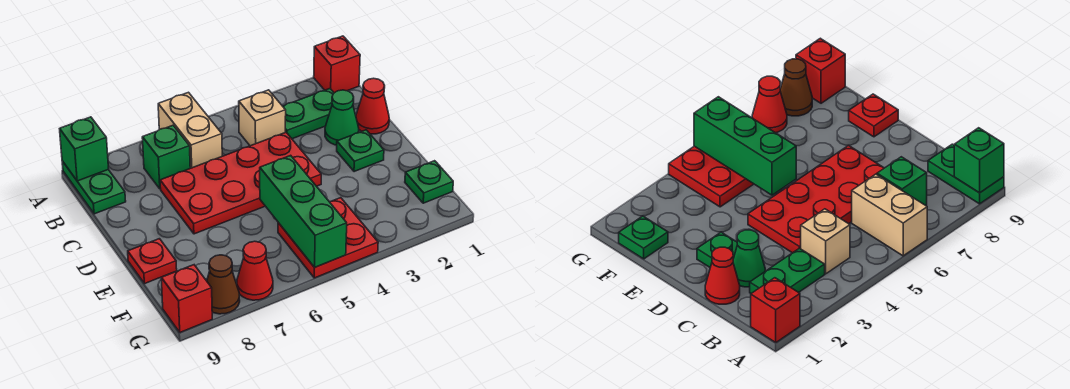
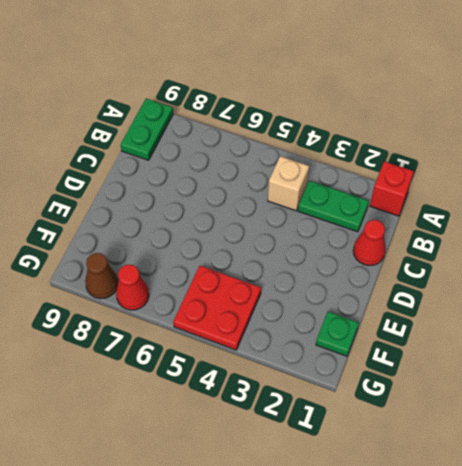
none -> tan 1x2 brick [158,92,222,168]
none -> green 1x1 brick [142,125,190,189]
none -> green 1x1 cone [325,90,359,145]

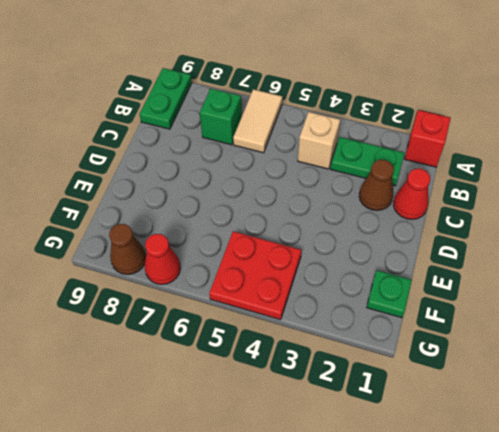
tan 1x2 tile [233,89,283,153] -> tan 1x2 brick [158,92,222,168]
brown 1x1 cone [359,160,394,211] -> green 1x1 cone [325,90,359,145]
none -> red 2x4 plate [160,132,321,234]
none -> green 1x1 plate [337,130,384,172]
none -> red 1x1 plate [128,239,177,284]

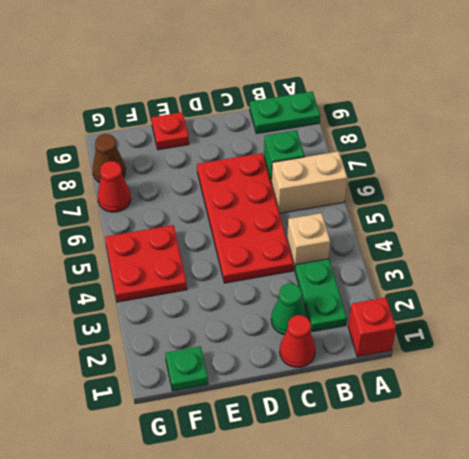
none -> green 1x1 plate [337,130,384,172]
none -> red 1x1 brick [161,265,212,332]
none -> green 1x1 brick [60,117,108,181]

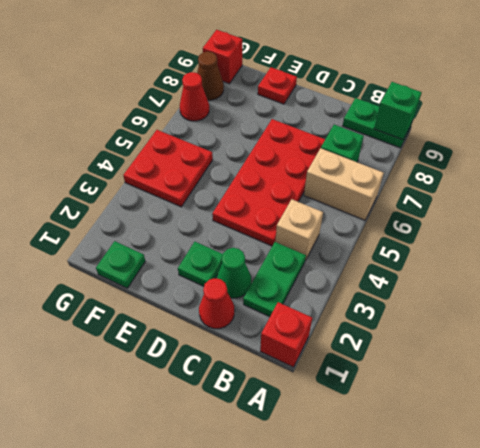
none -> green 1x3 brick [260,155,347,267]

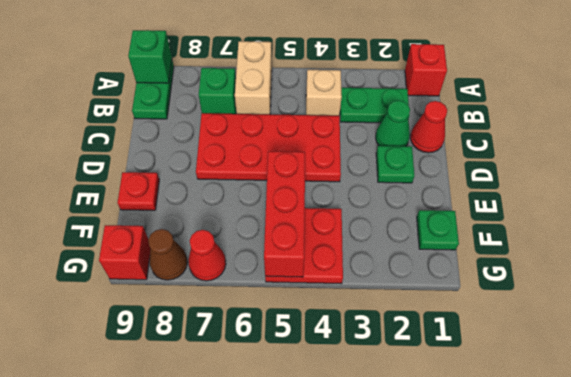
red 1x3 brick [264,151,305,277] -> green 1x3 brick [260,155,347,267]

